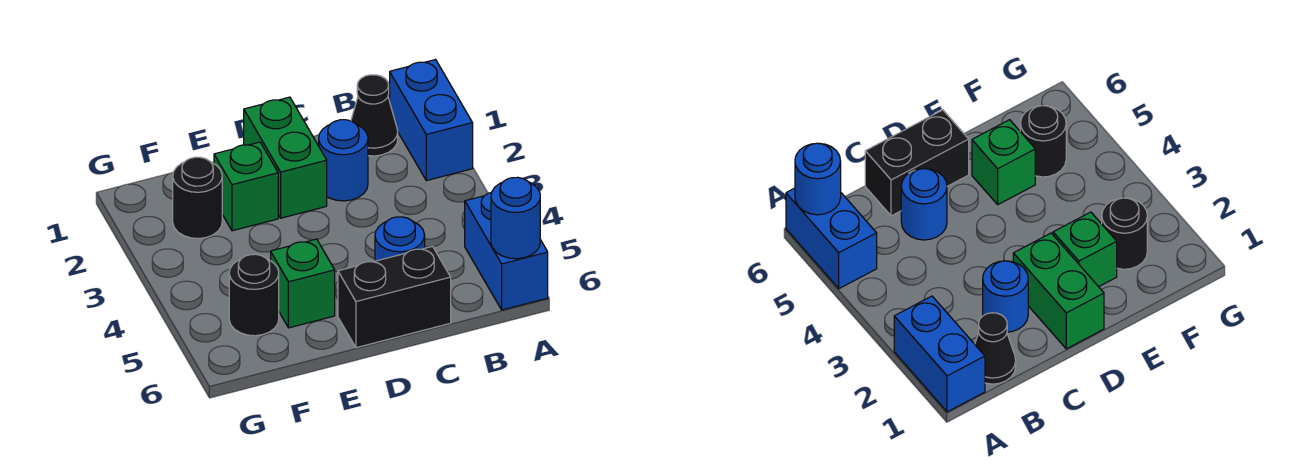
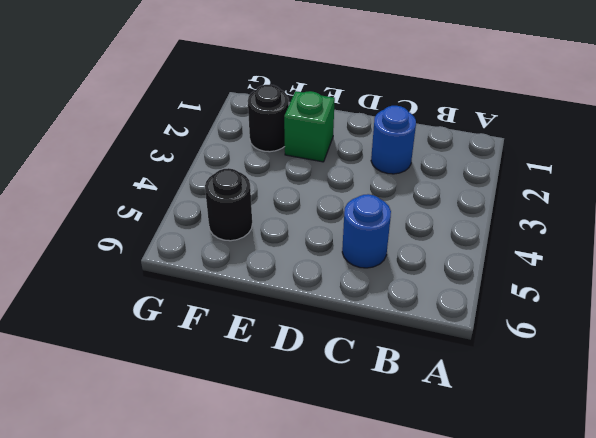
none -> blue 1x2 brick [390,60,473,181]
none -> blue 1x2 brick [465,192,548,310]
none -> black 1x1 cone [351,75,398,156]

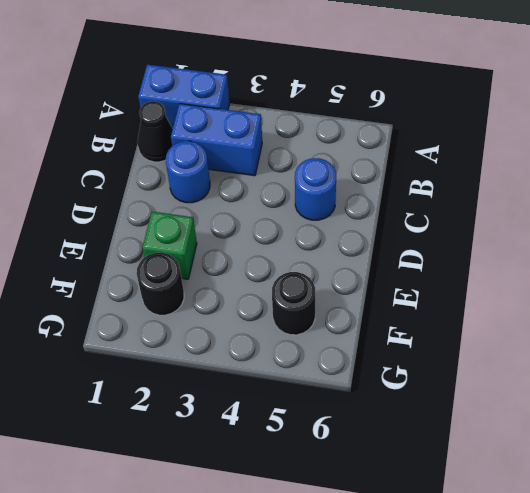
blue 1x2 brick [171,104,262,176] -> blue 1x2 brick moved to [465,192,548,310]
none -> black 1x2 brick [338,246,451,348]
none -> green 1x2 brick [244,97,327,218]
none -> green 1x1 brick [271,239,335,328]

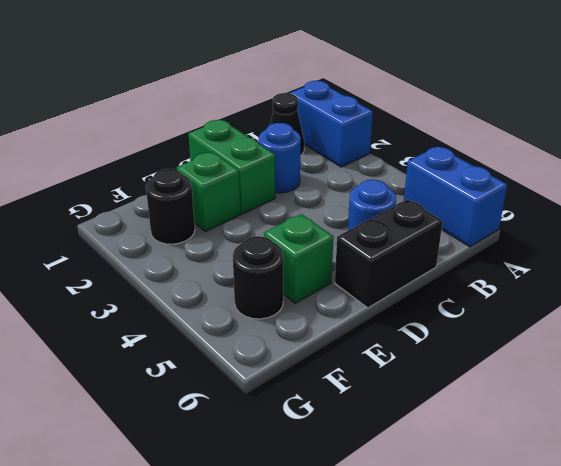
none -> blue 1x1 round brick [491,177,540,259]

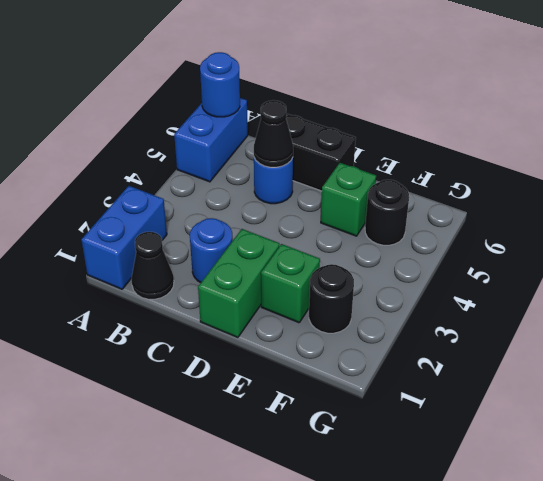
black 1x1 cone [254,100,293,167] -> none

